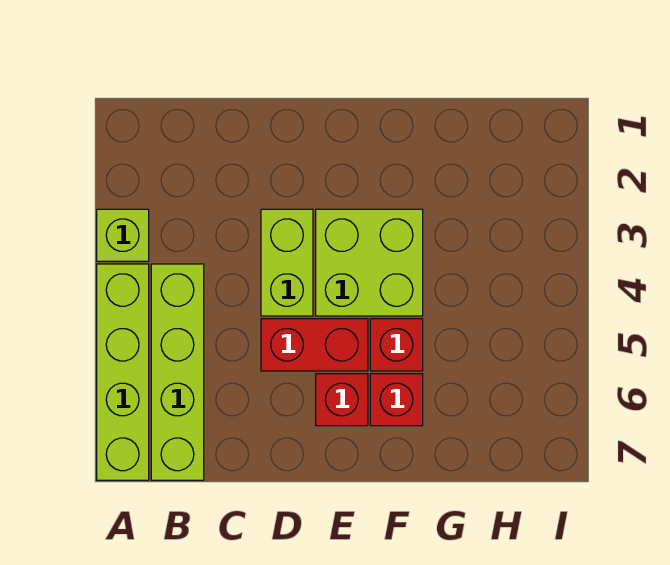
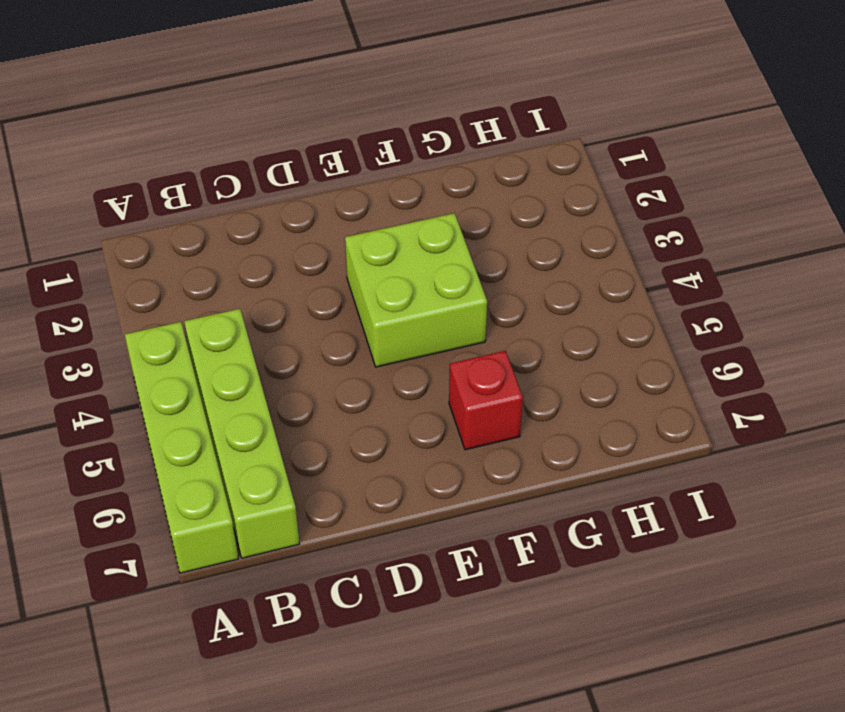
none -> lime 1x1 brick [97,209,149,261]
none -> lime 1x2 brick [261,209,313,316]

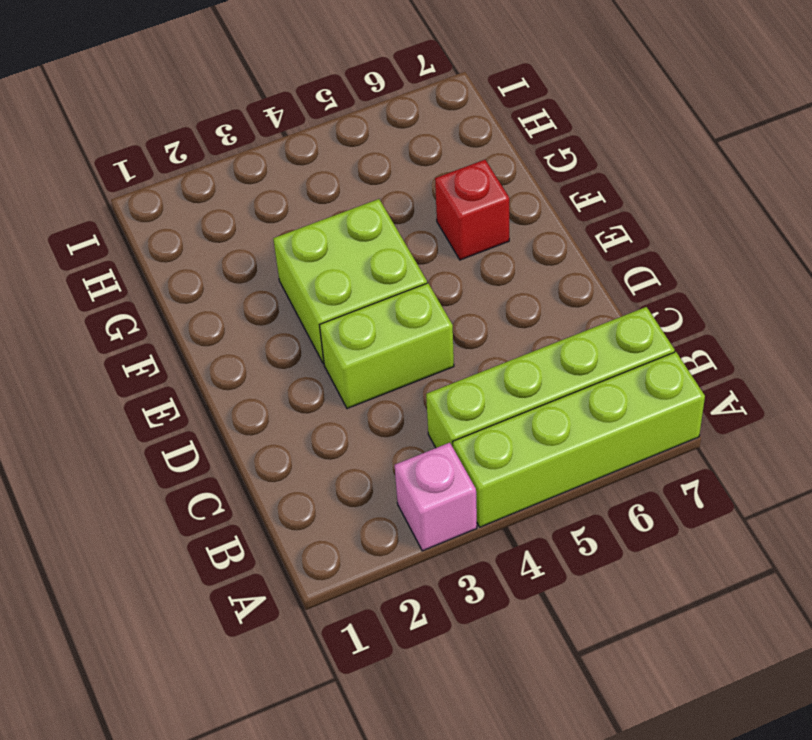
pink 1x1 brick [395,443,477,551] -> lime 1x1 brick [97,209,149,261]
none -> red 1x2 brick [261,319,368,371]
none -> red 1x1 brick [316,374,368,426]

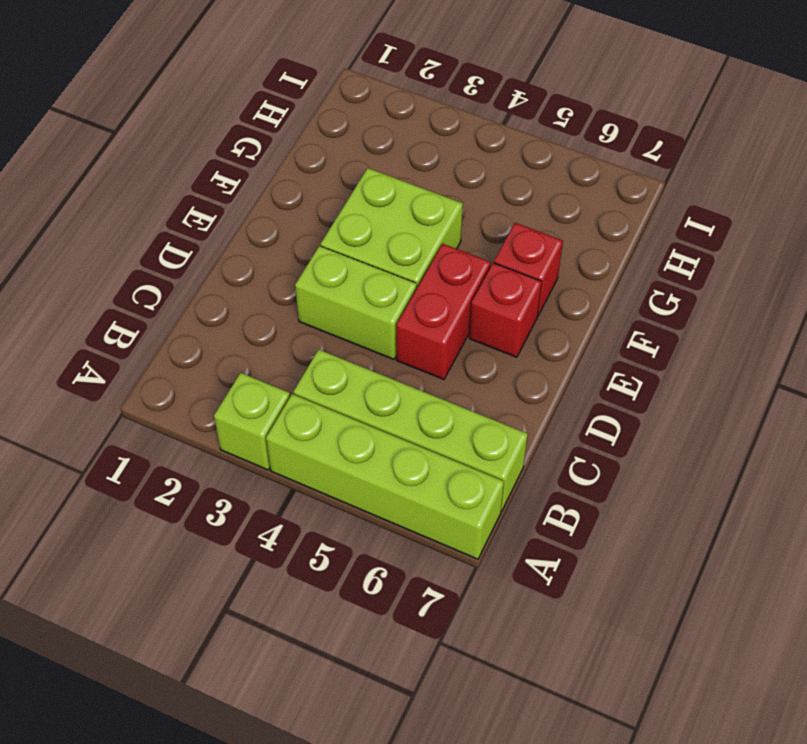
none -> red 1x1 brick [370,319,423,371]

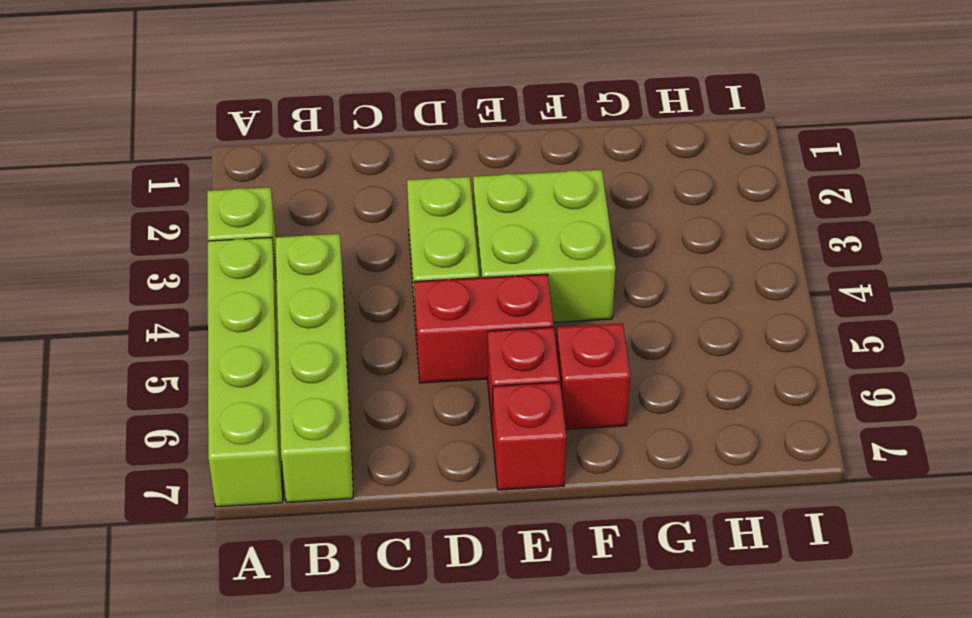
red 1x1 brick [493,382,566,490] -> red 1x1 brick moved to [370,319,423,371]

